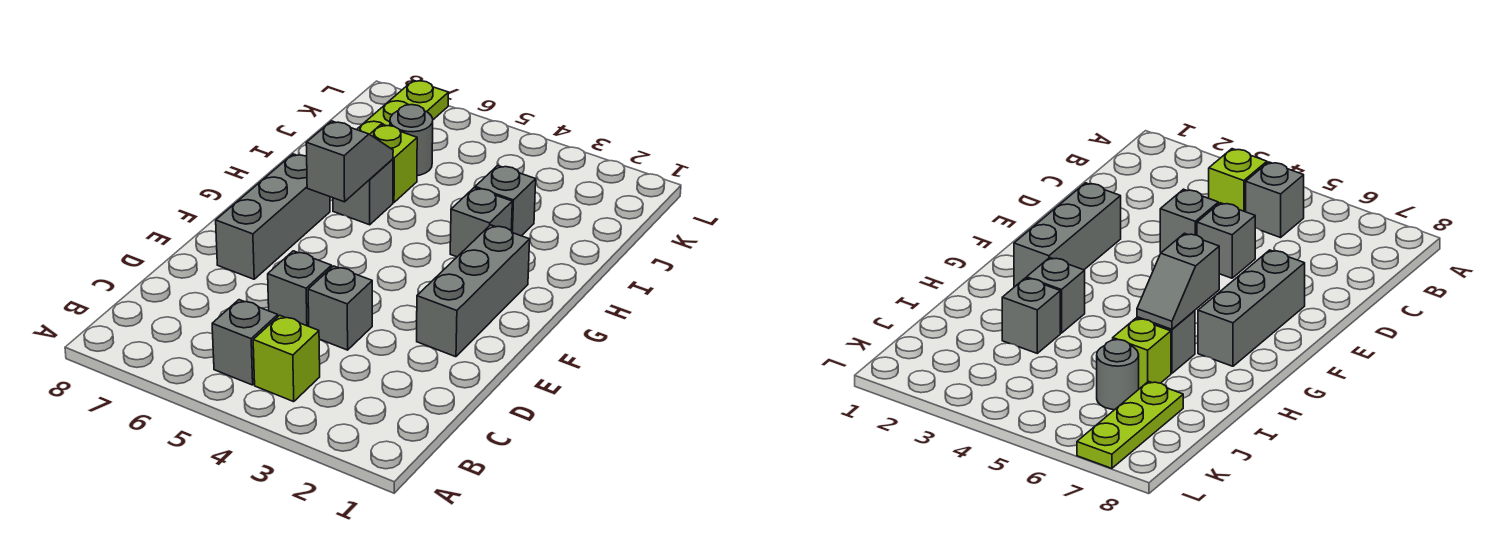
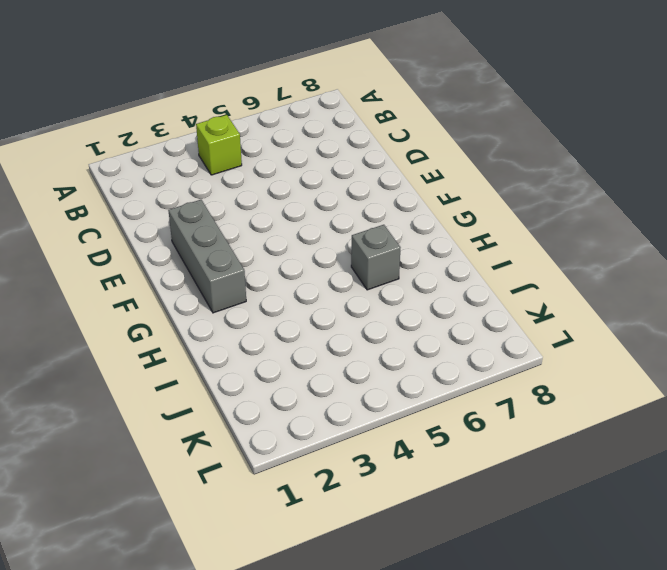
none -> grey 1x1 brick [212,300,278,385]
none -> grey 1x1 brick [308,266,372,350]
none -> grey 1x1 brick [268,251,332,326]

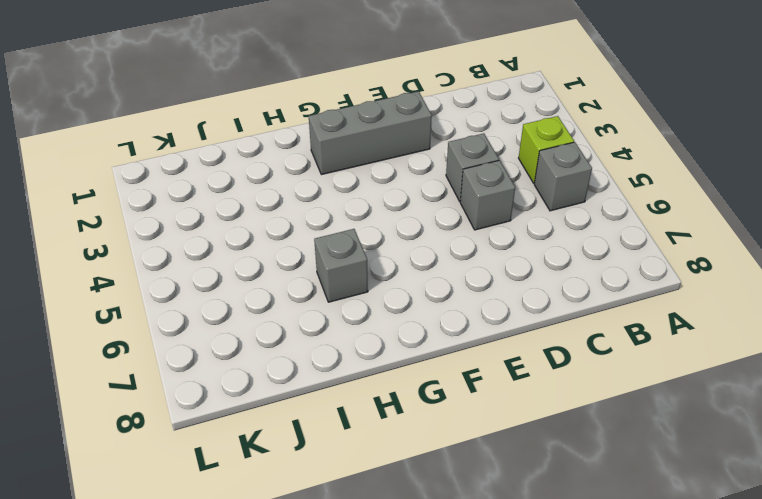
none -> grey 1x3 brick [216,154,330,279]
none -> grey 1x1 brick [450,188,512,257]
none -> grey 1x1 brick [475,166,536,236]

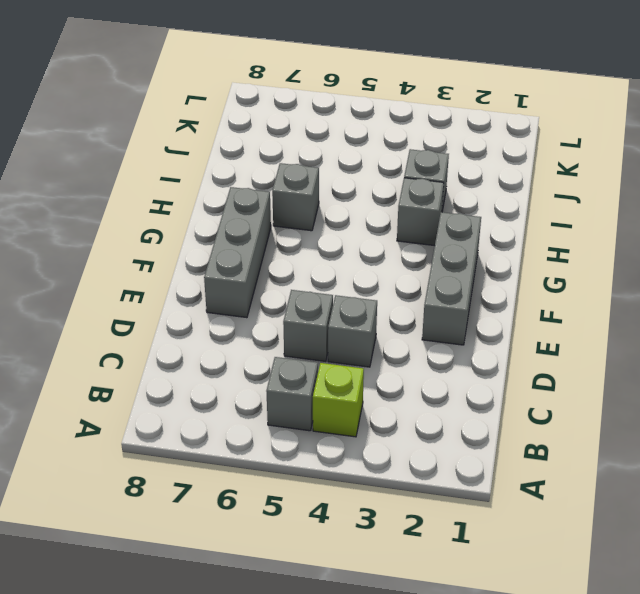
none -> lime 1x1 brick [370,125,417,202]
none -> grey 1x1 round brick [390,105,433,176]
none -> lime 1x3 plate [357,80,449,134]

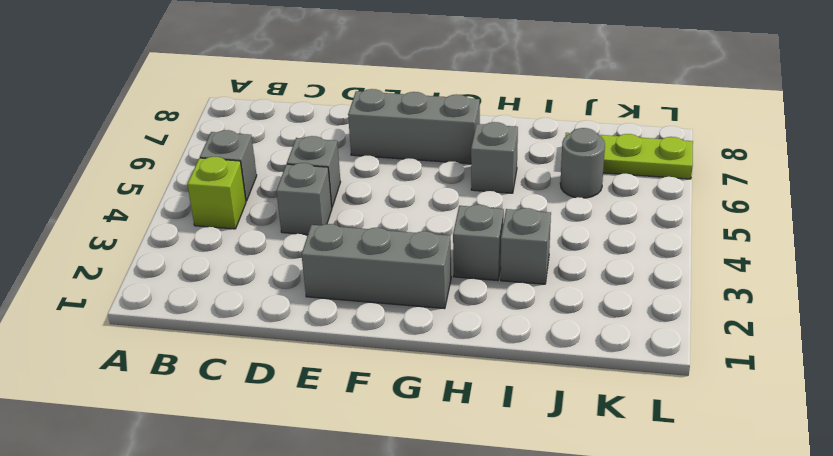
none -> lime 1x1 brick [370,125,417,202]
none -> grey 1x2 slope [306,121,393,202]

